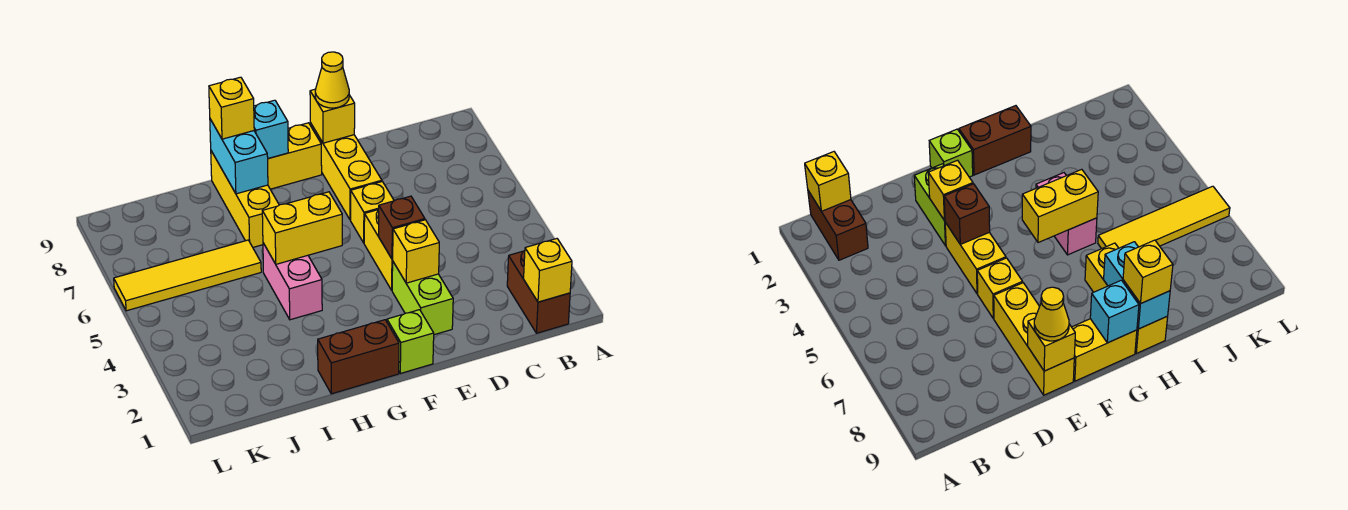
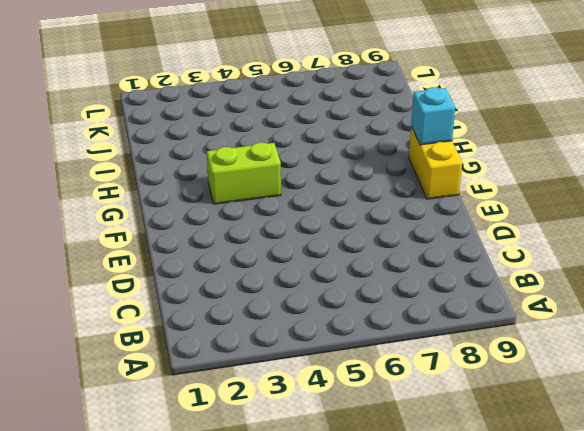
lime 1x2 brick [207,143,281,204] -> lime 1x2 brick moved to [392,262,453,335]
none -> brown 1x2 brick [507,251,570,333]
none -> yellow 1x2 brick [364,210,393,290]
none -> yellow 1x1 brick [351,182,394,243]

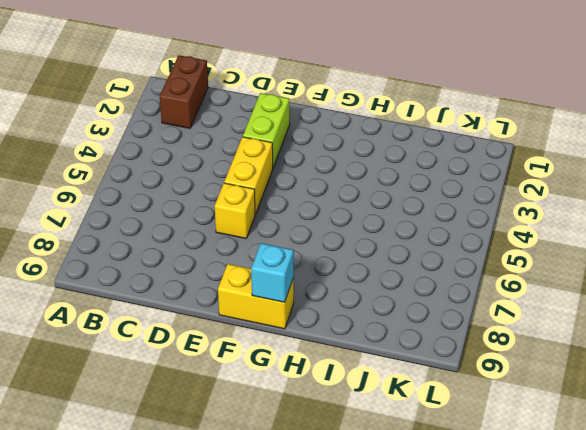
none -> yellow 1x3 brick [310,123,382,220]
none -> lime 1x1 brick [387,310,434,373]
none -> brown 1x2 brick [318,320,399,394]

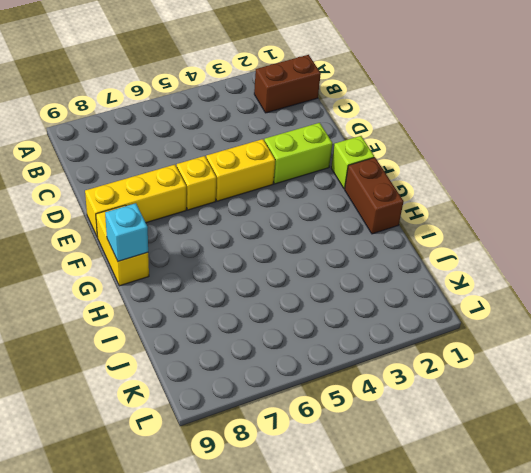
none -> pink 1x2 brick [263,243,322,320]
none -> yellow 1x3 brick [211,151,279,247]
none -> yellow 1x4 tile [114,240,261,311]

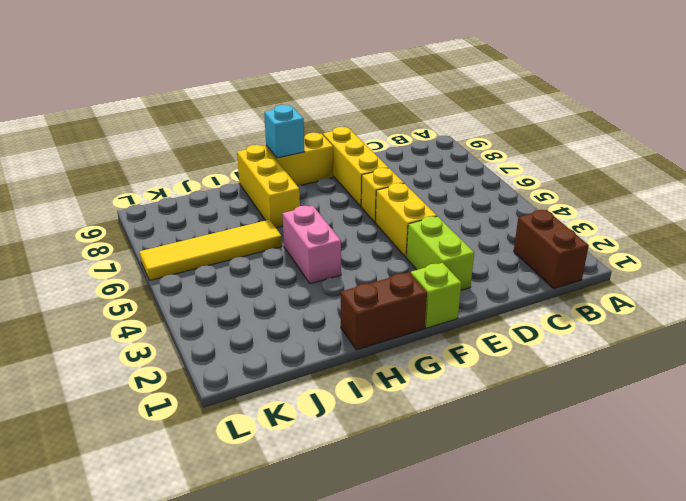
none -> yellow 1x1 brick [524,239,572,302]
none -> yellow 1x1 brick [393,220,439,283]
none -> brown 1x1 brick [379,196,425,259]

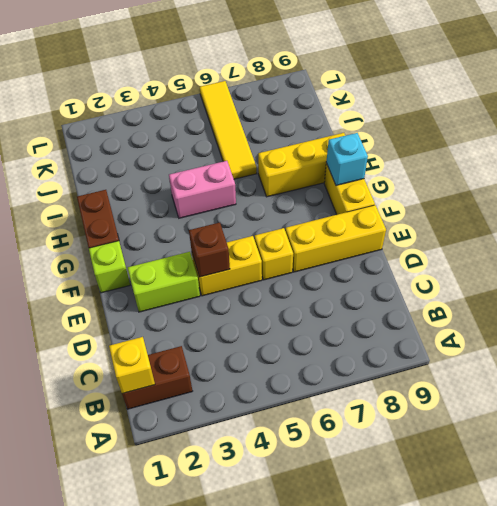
none -> yellow 1x1 brick [393,220,439,283]
none -> yellow 1x1 brick [310,89,355,143]
none -> yellow 1x2 brick [262,192,342,264]

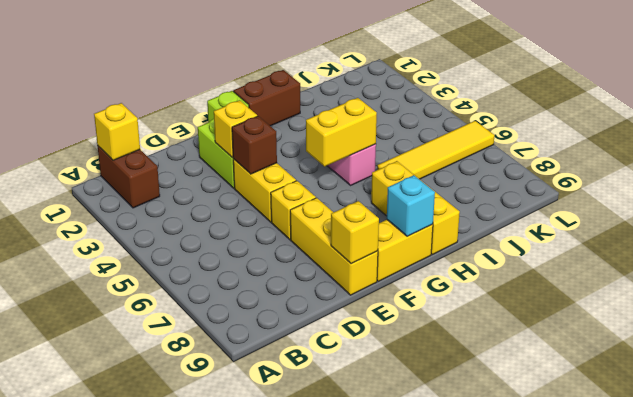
none -> cyan 1x2 brick [210,119,268,194]
none -> yellow 1x1 cone [315,52,349,108]
none -> yellow 1x1 brick [209,77,254,139]

